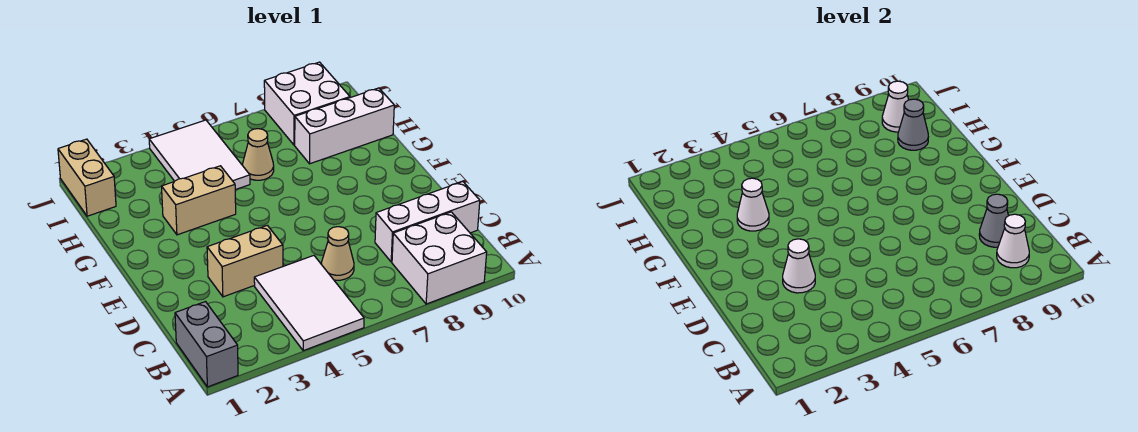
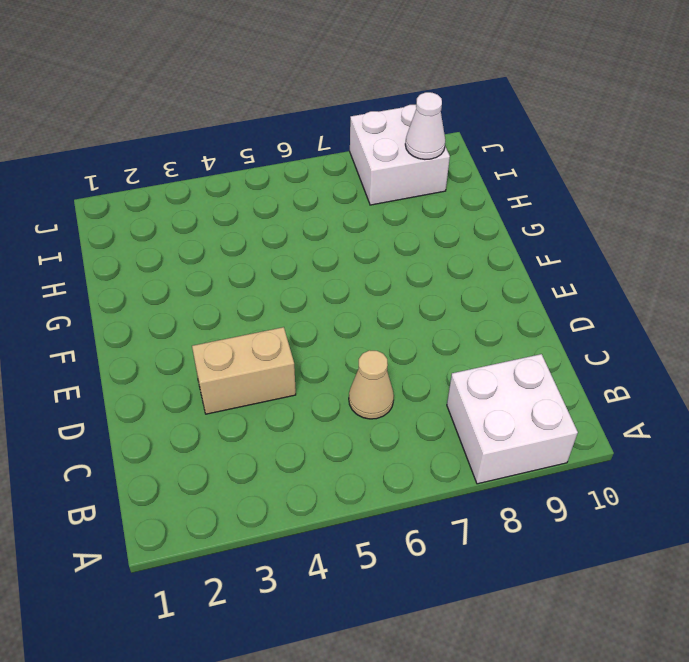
none -> grey 1x2 brick [175,302,238,387]
none -> white 2x3 tile [254,256,364,351]
none -> white 1x3 brick [375,182,480,262]

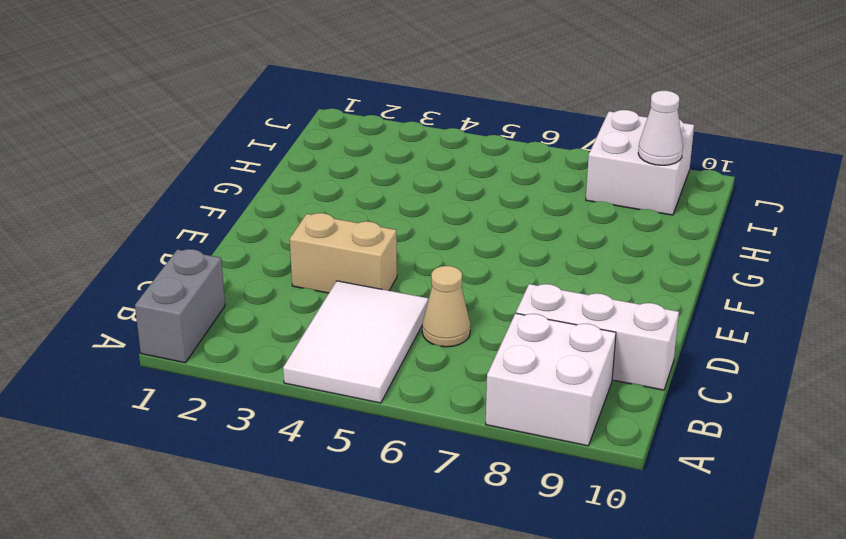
none -> tan 1x2 brick [162,166,236,235]
none -> white 2x3 tile [149,120,250,190]
none -> tan 1x1 cone [243,129,274,180]

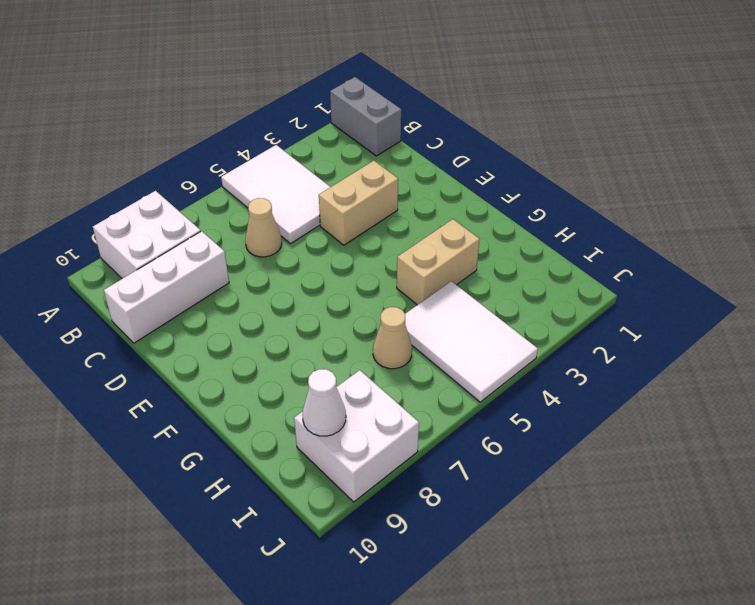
none -> white 1x3 brick [295,88,394,164]
none -> tan 1x2 brick [58,139,116,216]
none -> white 1x1 cone [997,214,1029,268]

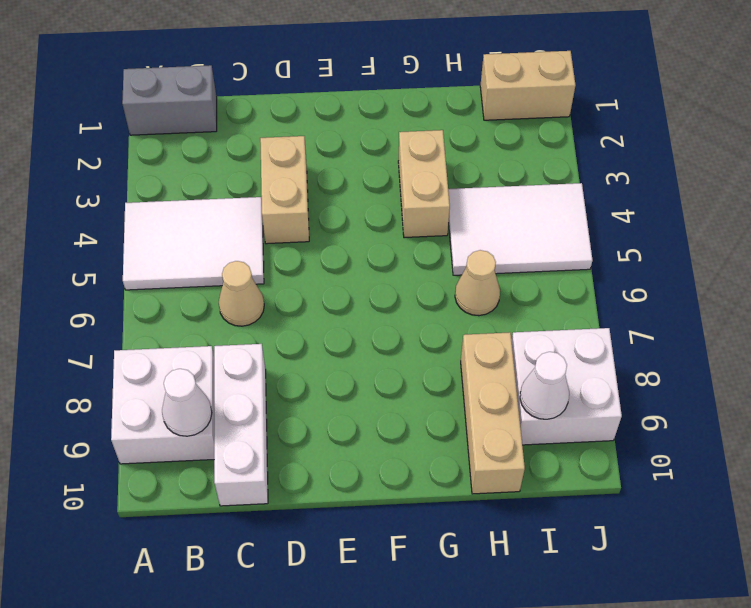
tan 1x3 brick [461,332,525,494] -> white 1x3 brick [295,88,394,164]
none -> grey 1x1 cone [979,194,1008,247]
none -> white 1x1 cone [783,239,815,293]
none -> white 1x1 cone [737,178,769,231]

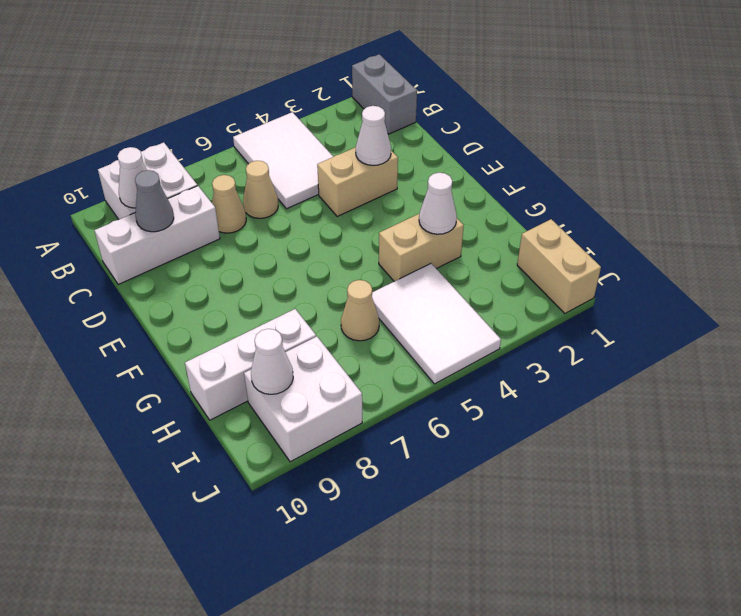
tan 1x1 cone [212,175,246,233] -> none
none -> grey 1x1 cone [898,99,928,150]

